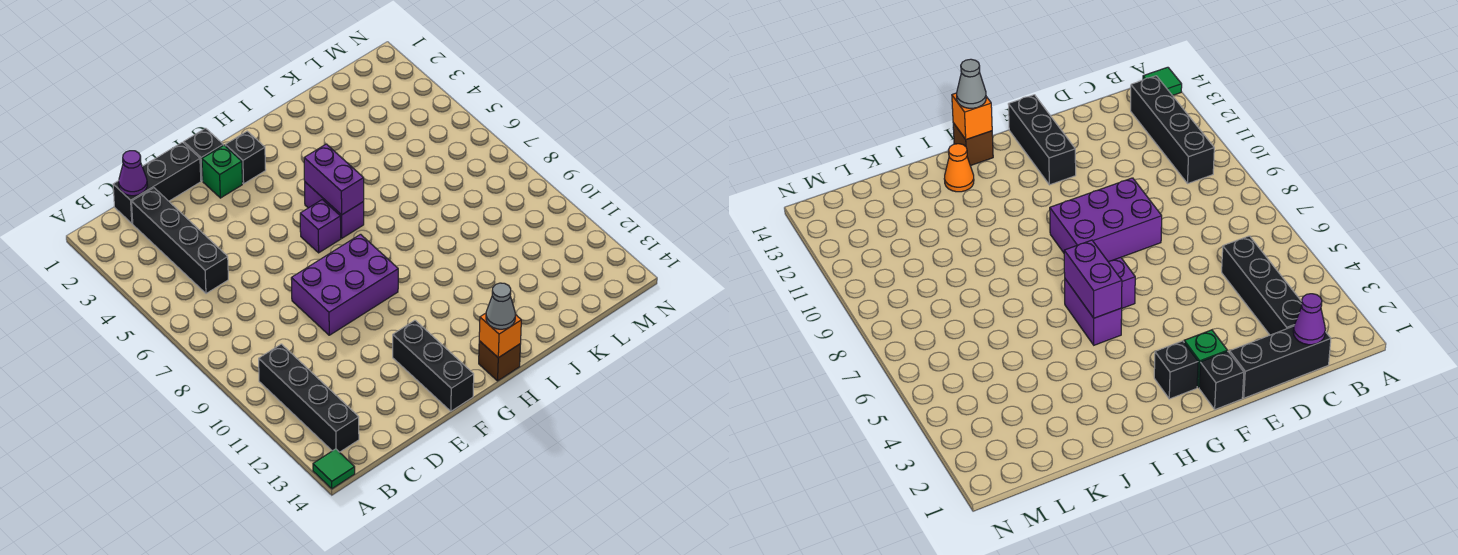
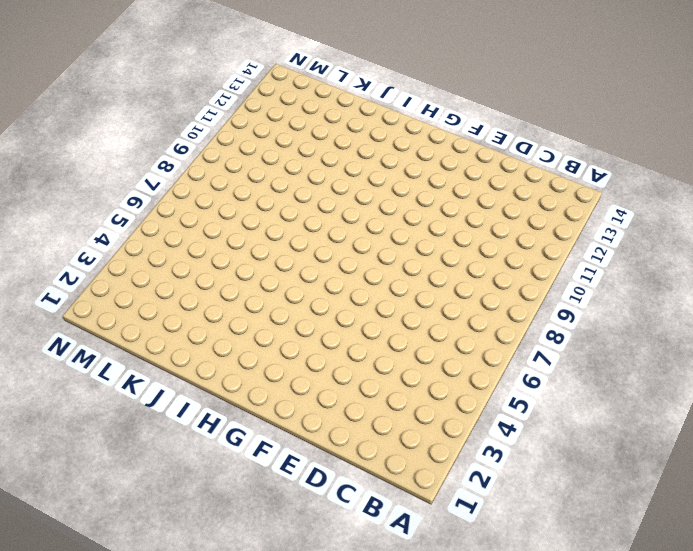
none -> green 1x1 tile [313,449,355,489]
none -> black 1x4 brick [259,344,359,452]
none -> black 1x3 brick [113,142,201,223]

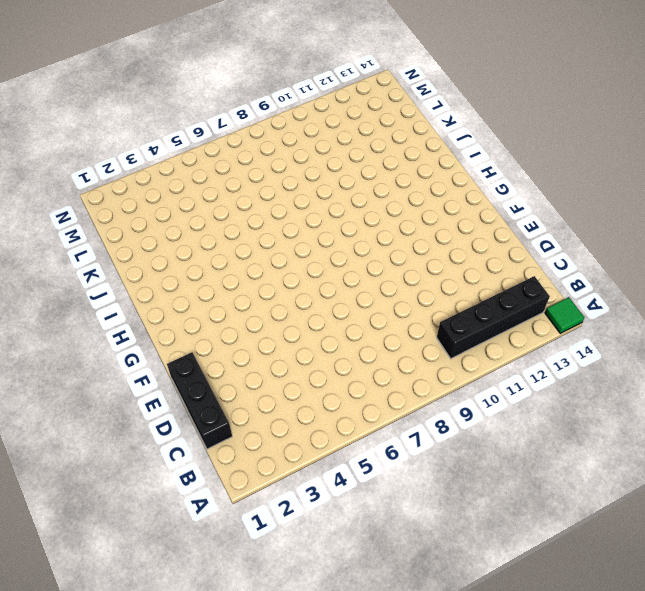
none -> black 1x4 brick [132,188,228,294]
none -> purple 2x3 brick [291,234,398,335]
none -> black 1x1 brick [184,128,223,181]

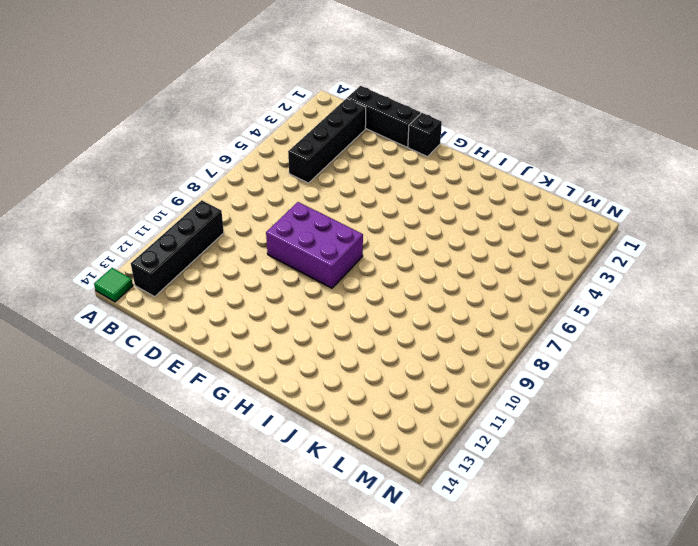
none -> green 1x1 brick [202,145,242,198]
none -> black 1x3 brick [393,320,474,411]
none -> black 1x1 brick [225,131,266,184]

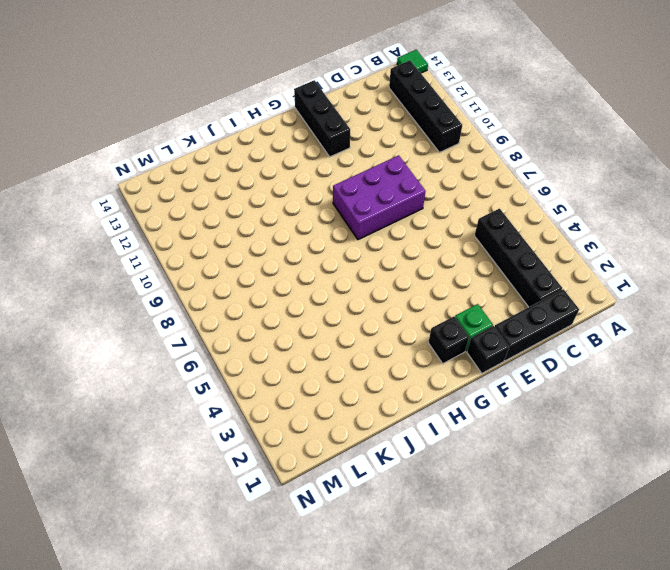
none -> purple 1x1 brick [300,200,341,253]
none -> purple 1x2 brick [305,182,364,238]
none -> brown 1x1 brick [479,341,520,381]

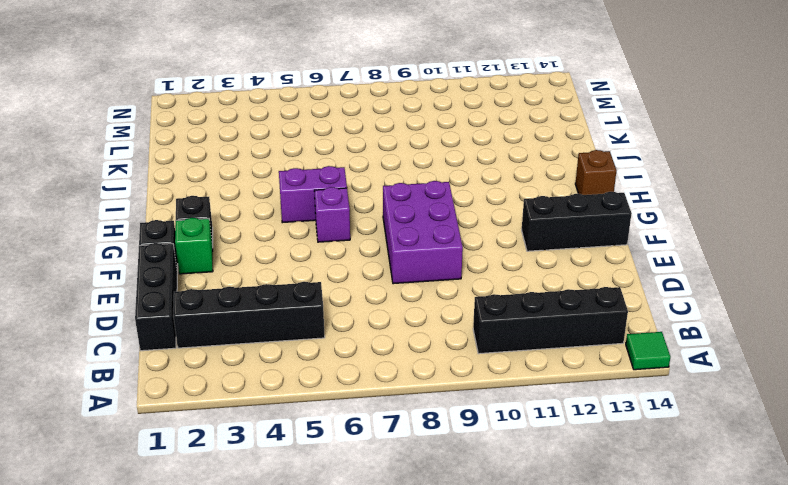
none -> orange 1x1 cone [944,144,974,192]
none -> purple 1x1 cone [119,151,147,196]
none -> purple 1x2 brick [304,144,364,215]

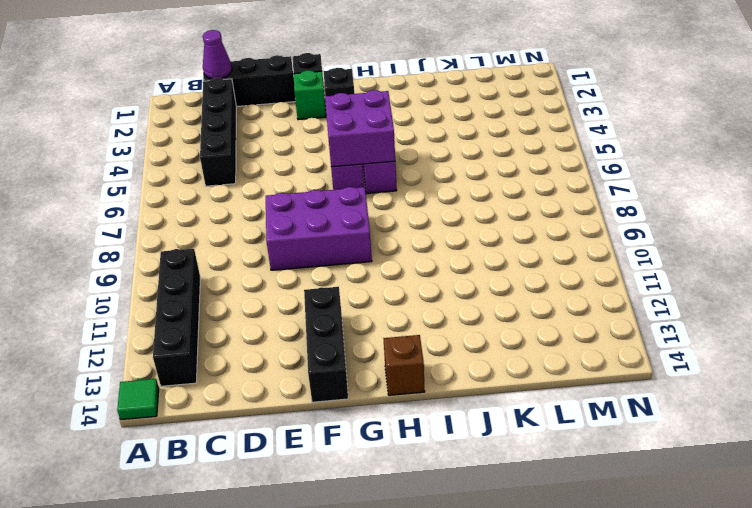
purple 2x2 brick [325,90,395,167] -> purple 1x2 brick [304,144,364,215]
none -> orange 1x1 cone [944,144,974,192]
none -> orange 1x1 brick [479,313,521,358]
none -> grey 1x1 cone [486,283,515,329]

